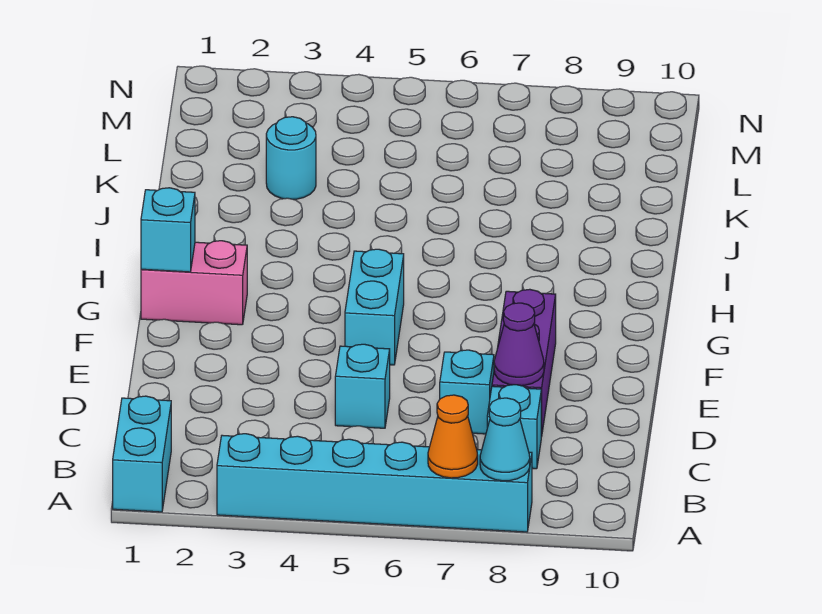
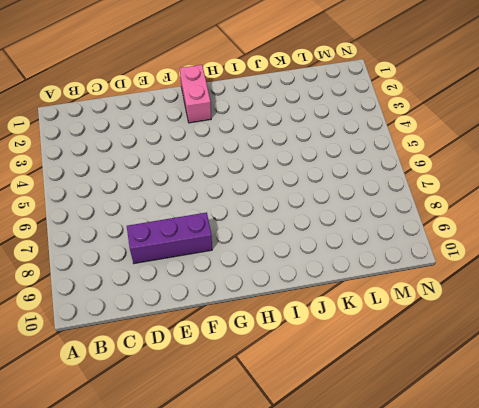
none -> cyan 1x2 brick [113,396,171,512]
none -> cyan 1x6 brick [217,434,532,532]
none -> cyan 1x1 brick [487,385,541,469]

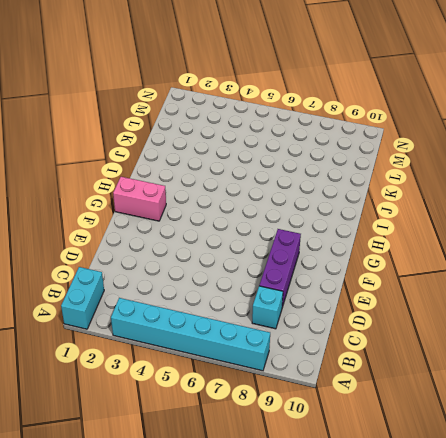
none -> cyan 1x1 brick [335,344,390,428]
none -> cyan 1x1 brick [440,350,494,434]
none -> cyan 1x2 brick [345,249,404,365]

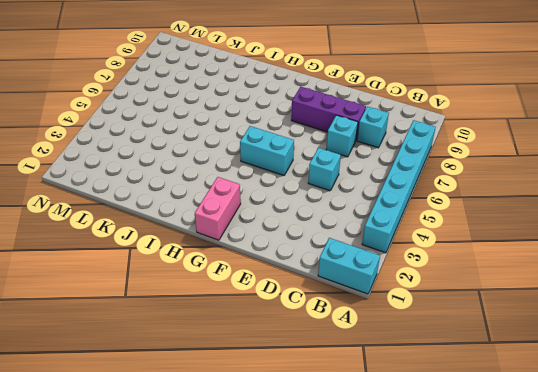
none -> cyan 1x1 round brick [266,117,316,199]
none -> orange 1x1 cone [428,395,478,478]
none -> cyan 1x1 cone [480,398,530,481]

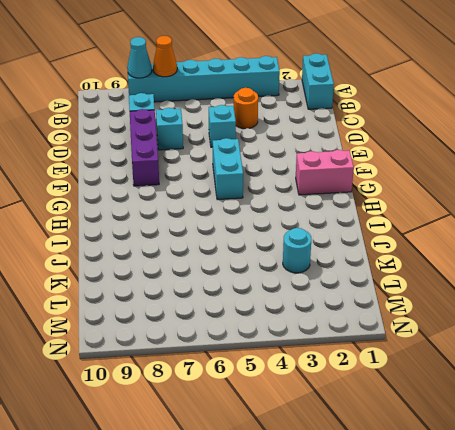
orange 1x1 round brick [234,88,258,129] -> none
none -> purple 1x1 cone [494,303,544,386]
none -> cyan 1x1 brick [141,188,195,272]

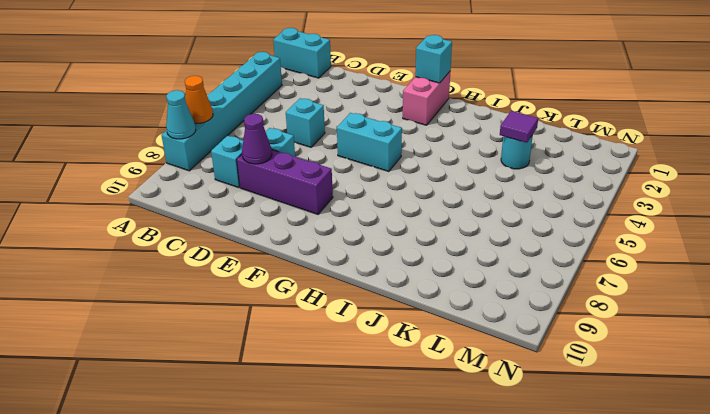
purple 1x1 tile [500,111,538,143] -> none

